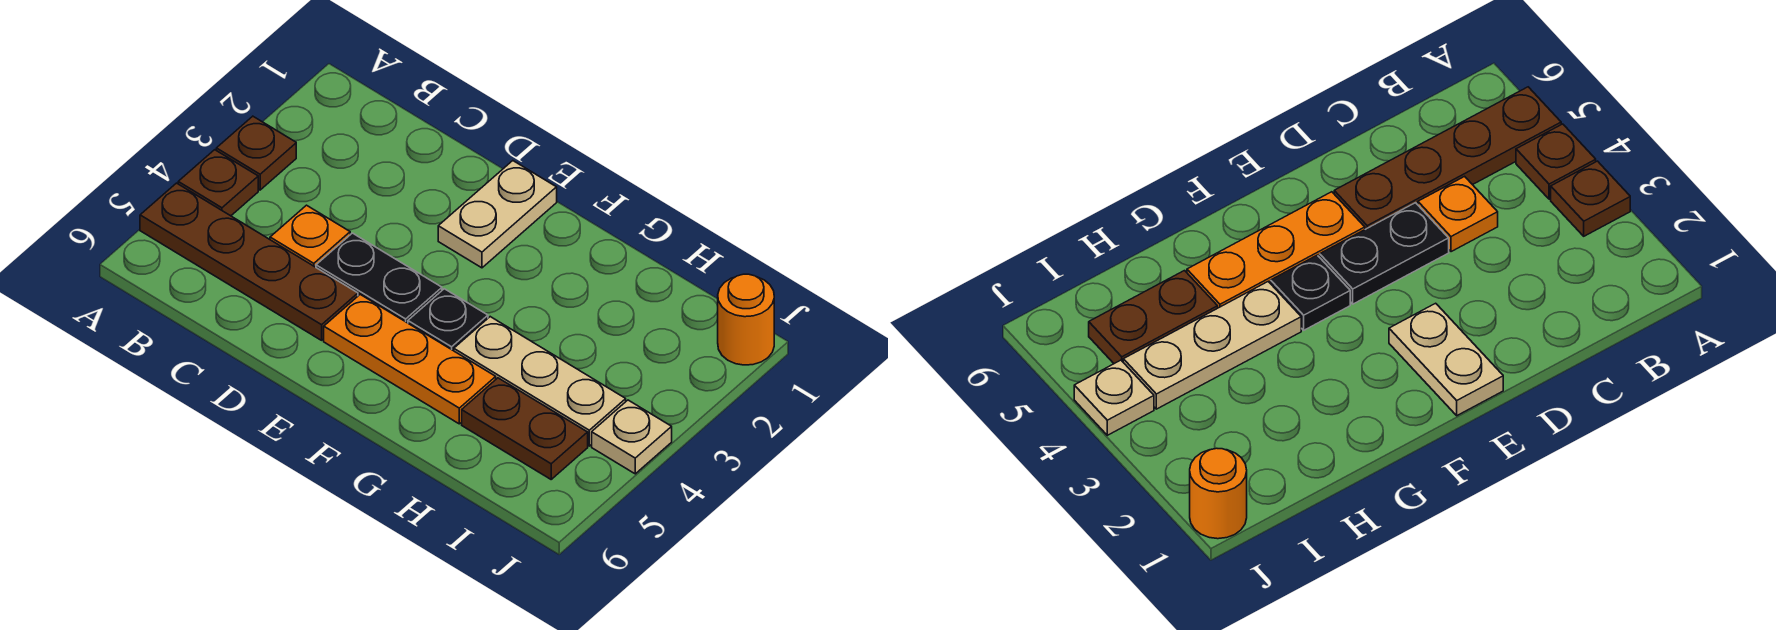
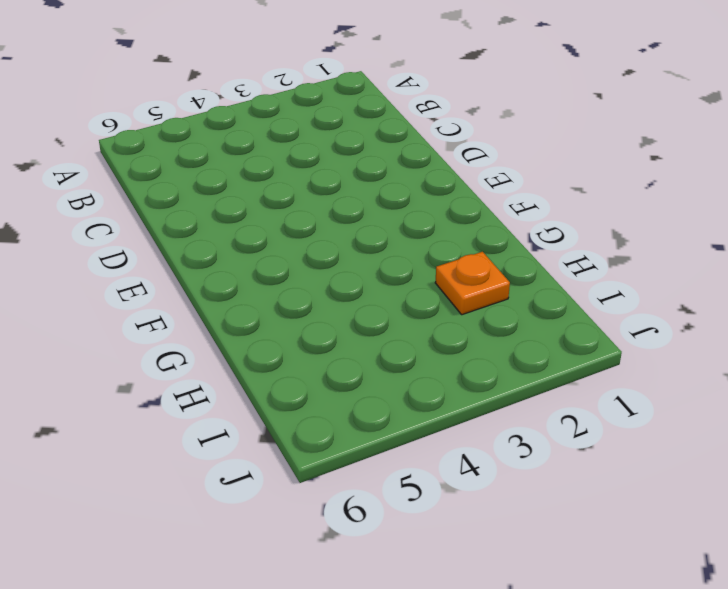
orange 1x1 plate [435,252,510,315] -> orange 1x1 plate moved to [270,205,350,267]
none -> brown 1x1 plate [216,116,296,190]
none -> brown 1x1 plate [178,150,258,216]
none -> brown 1x4 plate [140,183,358,340]

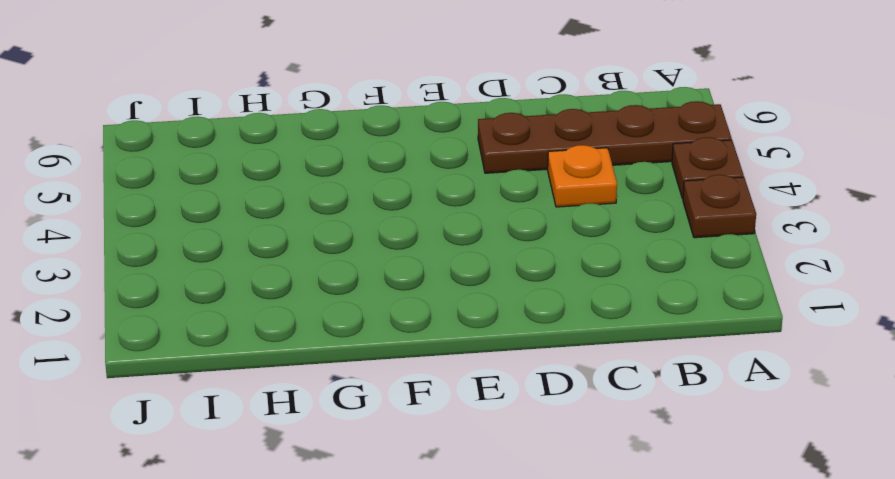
none -> black 1x2 plate [316,233,442,323]
none -> tan 1x2 plate [438,161,557,268]
none -> orange 1x3 plate [324,295,496,424]

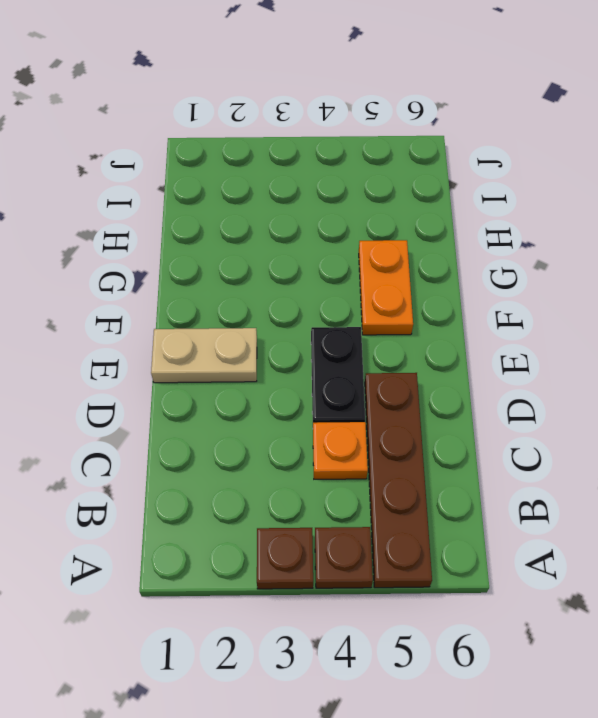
orange 1x2 plate [359,240,413,335] -> orange 1x3 plate [324,295,496,424]
none -> black 1x1 plate [408,289,488,351]
none -> tan 1x3 plate [454,317,626,446]
none -> brown 1x2 plate [462,378,588,479]

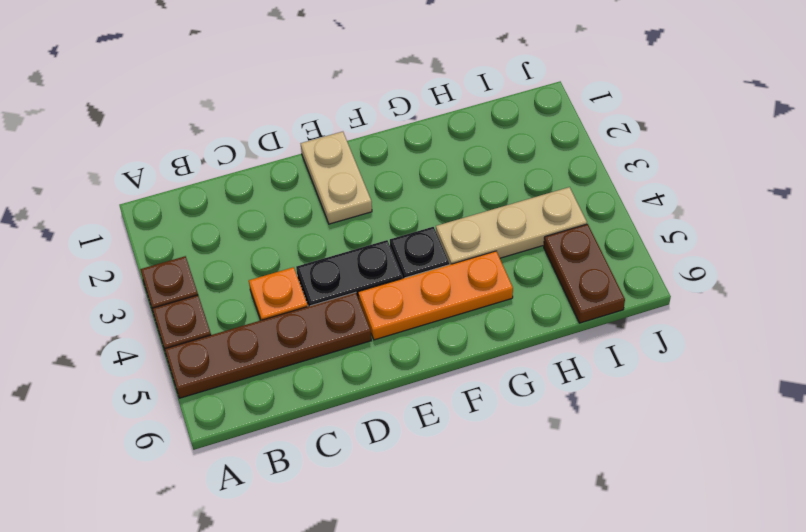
brown 1x2 plate [544,224,625,323] -> brown 1x2 plate turned to [462,378,588,479]
none -> orange 1x1 round brick [718,274,774,365]
none -> tan 1x1 plate [592,400,672,474]

